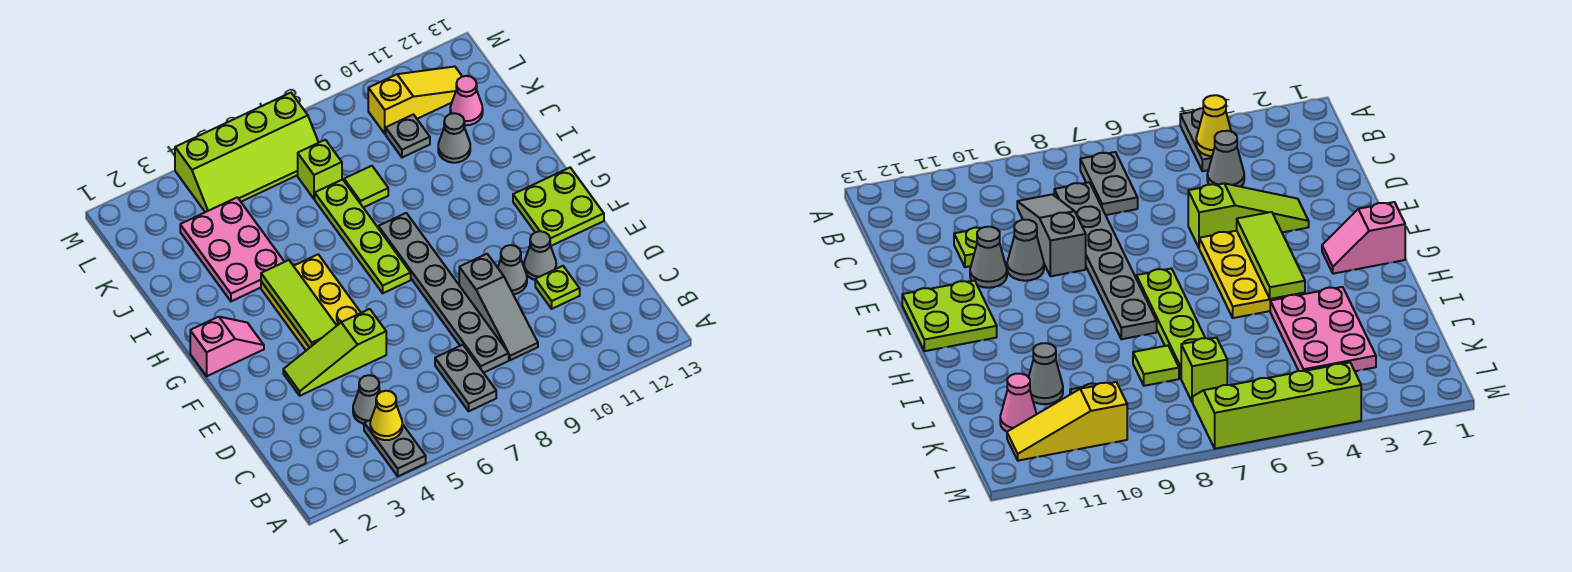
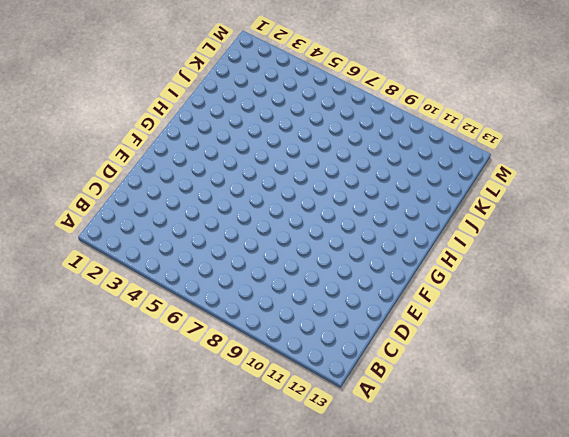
none -> grey 1x2 plate [364,420,426,476]
none -> grey 1x2 plate [435,345,496,411]
none -> grey 1x1 cone [353,375,380,424]

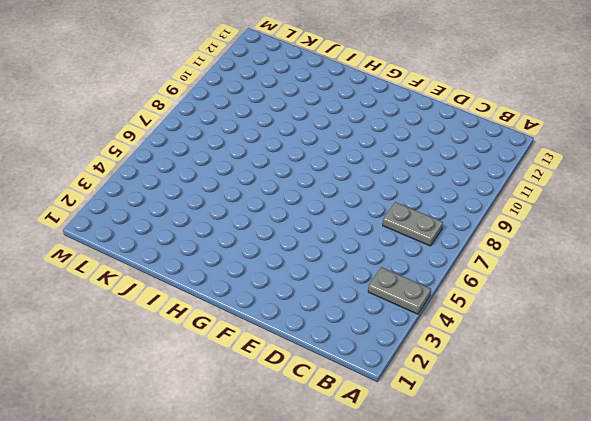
none -> grey 1x1 cone [353,375,380,424]
none -> grey 1x6 plate [378,213,509,373]
none -> grey 1x3 slope [459,254,538,360]

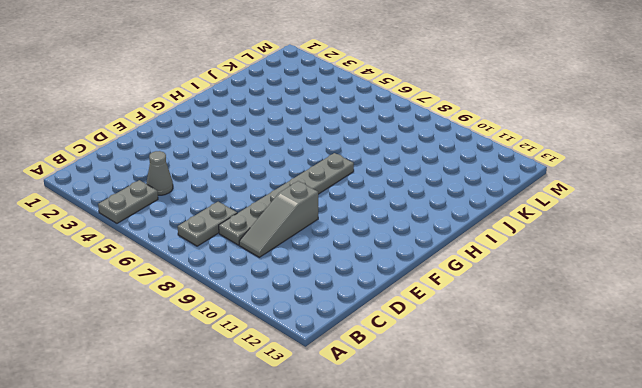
none -> lime 1x1 plate [535,266,580,309]
none -> lime 1x3 slope [283,309,386,396]
none -> grey 1x1 cone [498,245,527,294]

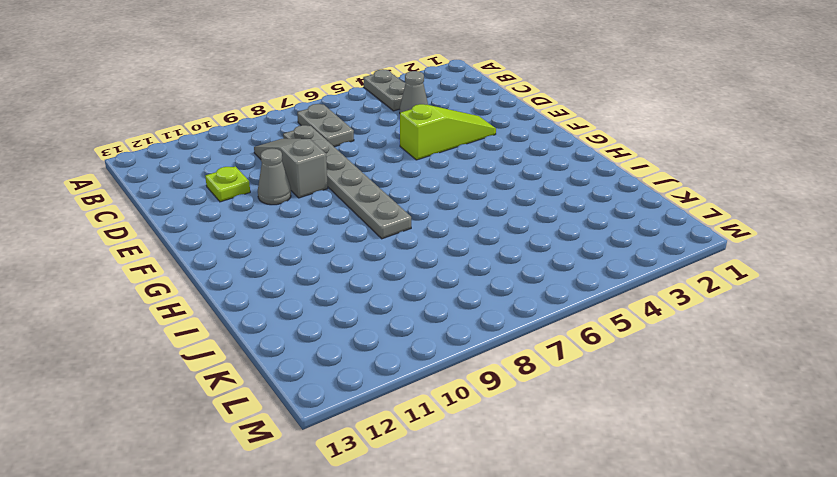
none -> grey 1x1 cone [524,231,556,280]
none -> yellow 2x3 plate [261,254,361,350]
none -> lime 2x2 plate [513,168,604,246]

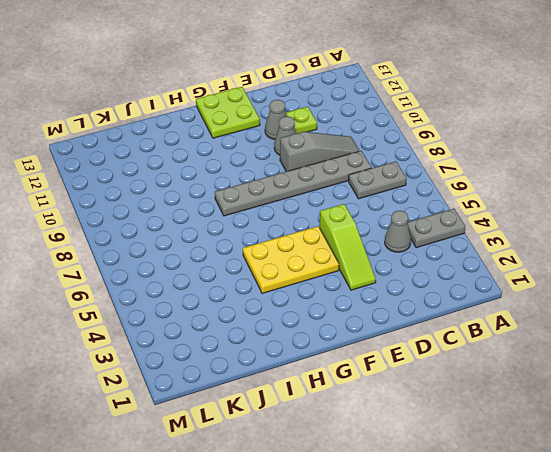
none -> pink 1x2 slope [190,317,264,376]
none -> lime 1x4 plate [315,180,411,293]
none -> pink 2x3 plate [180,197,284,301]

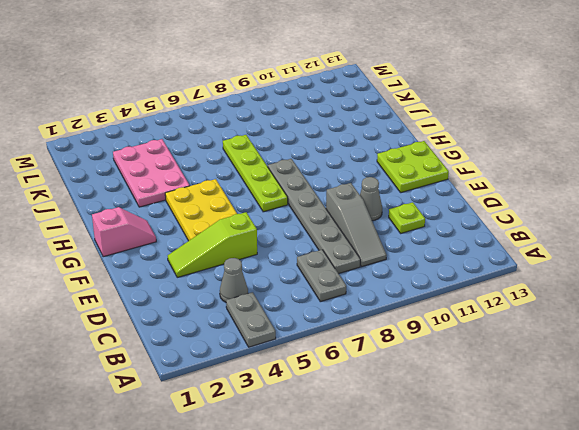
none -> grey 1x1 cone [524,231,556,280]
none -> lime 1x1 tile [344,166,388,208]
none -> grey 1x1 cone [438,113,470,163]

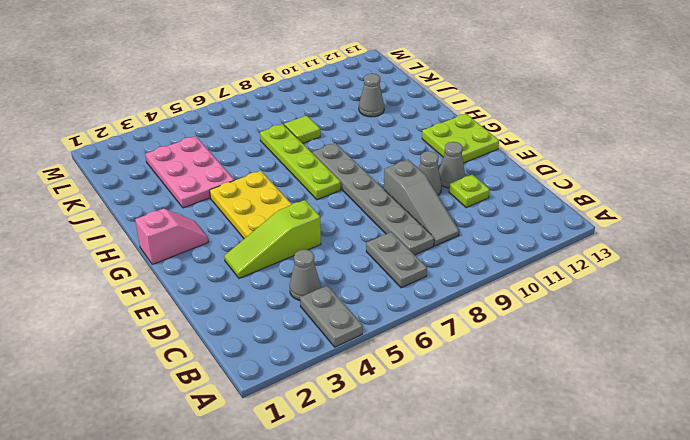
none -> lime 1x1 brick [298,140,342,199]
none -> grey 1x1 plate [386,114,430,158]
none -> pink 1x1 cone [450,76,483,125]

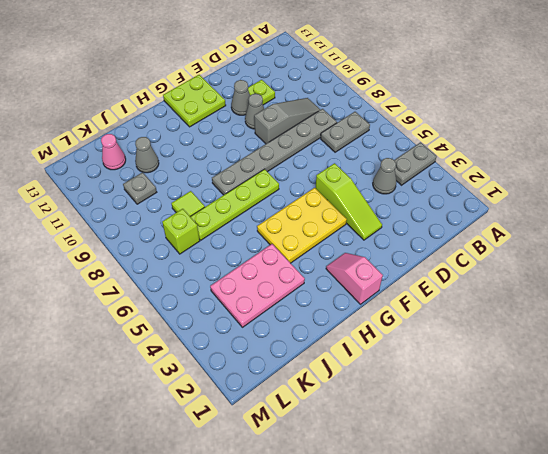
none -> lime 2x4 slope [175,93,319,212]
none -> yellow 1x3 slope [368,67,462,134]
none -> yellow 1x1 cone [370,391,402,440]

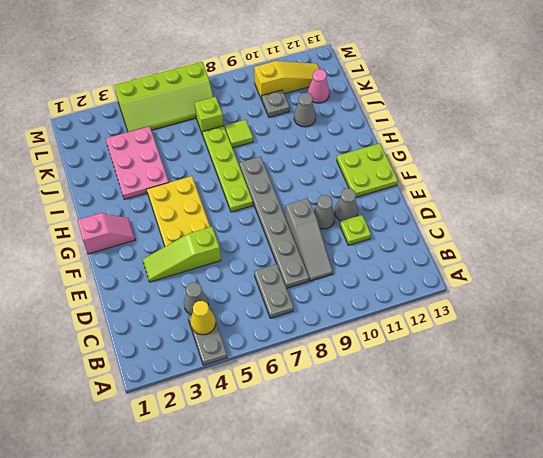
none -> lime 1x3 tile [261,260,337,348]

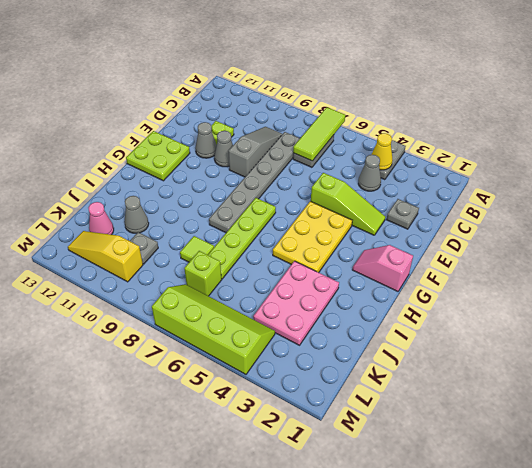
lime 1x3 tile [293,107,345,161] -> lime 1x3 tile moved to [261,260,337,348]
grey 1x1 plate [387,199,419,229] -> none

